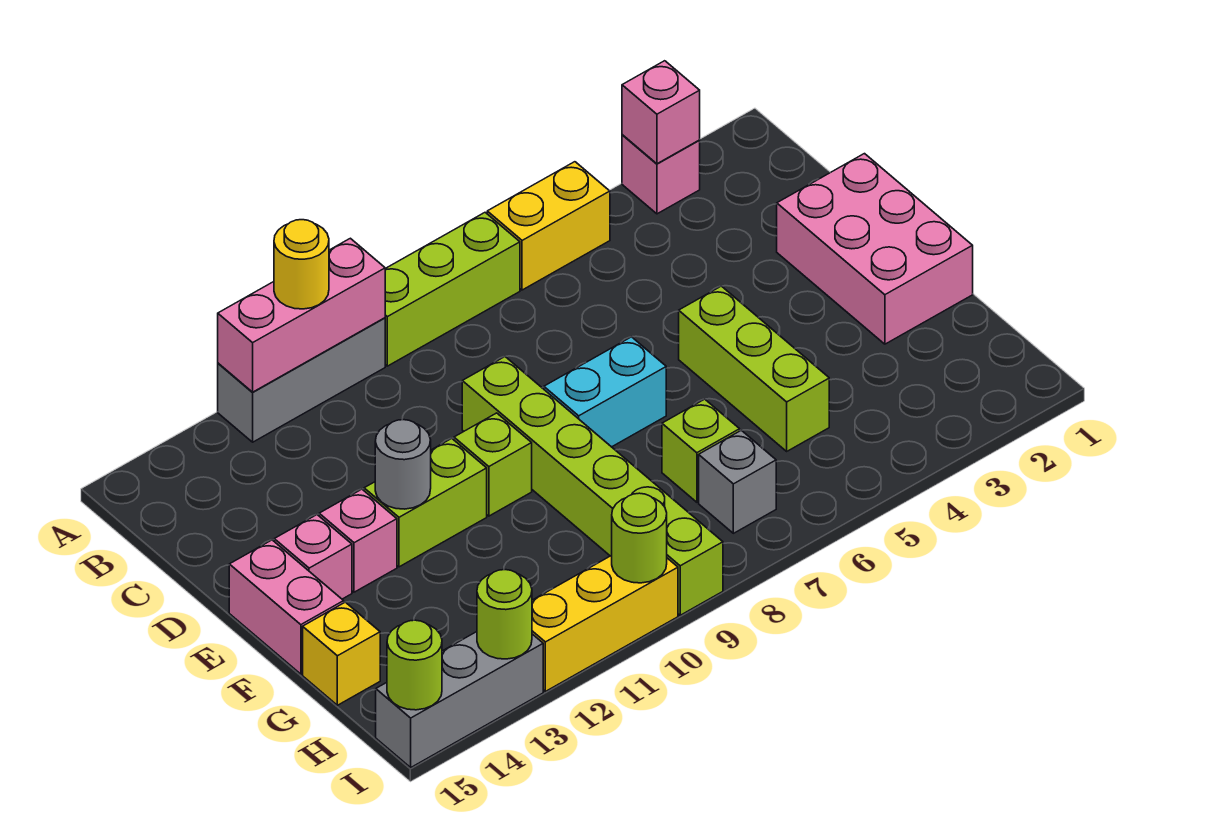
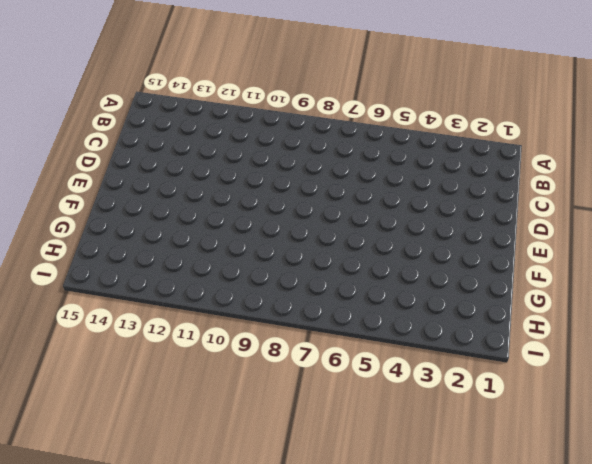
none -> pink 1x1 brick [622,135,700,214]
none -> yellow 1x2 brick [487,162,610,290]
none -> lime 1x3 brick [385,213,520,366]

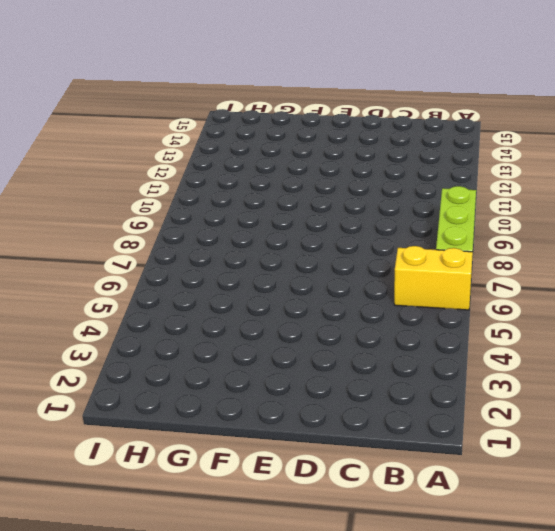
yellow 1x2 brick [394,246,473,310] -> yellow 1x2 brick turned to [487,162,610,290]
none -> pink 1x1 brick [622,135,700,214]
none -> grey 1x3 brick [218,318,385,442]
none -> pink 2x3 brick [777,154,973,344]

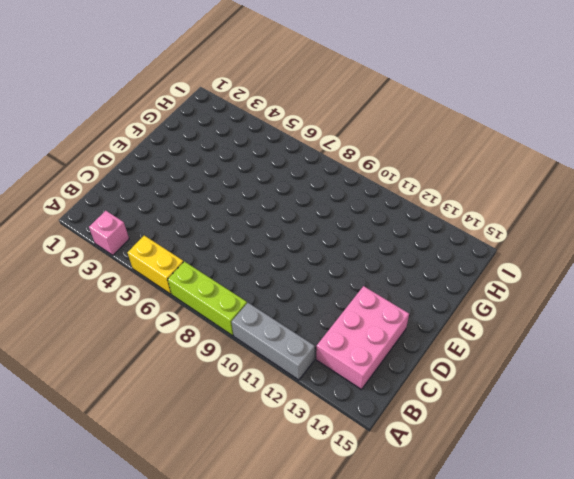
pink 2x3 brick [316,286,409,390] -> pink 2x3 brick moved to [777,154,973,344]
none -> lime 1x6 brick [462,357,723,615]
none -> lime 1x3 brick [679,286,829,451]
none -> cyan 1x2 brick [544,337,666,447]

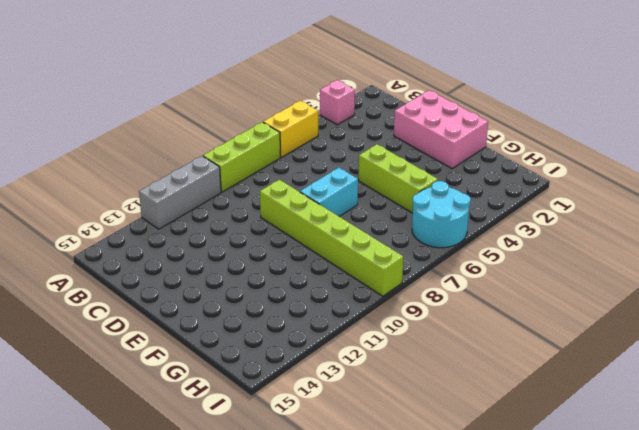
cyan 2x2 round brick [412,181,470,248] -> none
none -> lime 1x1 brick [454,413,532,516]
none -> lime 1x2 brick [364,438,487,567]
none -> pink 1x1 brick [319,489,397,592]

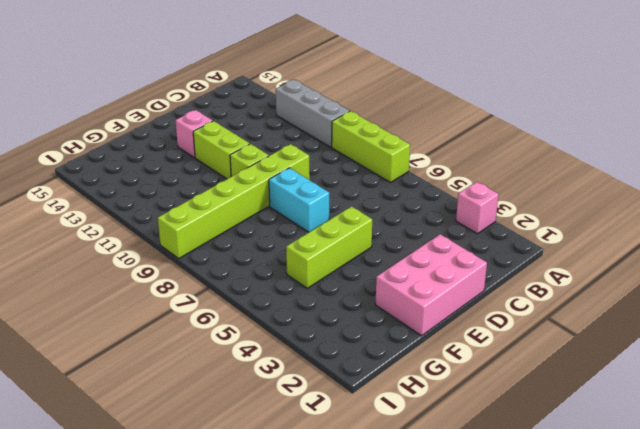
none -> yellow 1x2 brick [487,162,610,290]
none -> pink 1x1 brick [274,515,352,599]
none -> pink 1x2 brick [229,540,344,674]

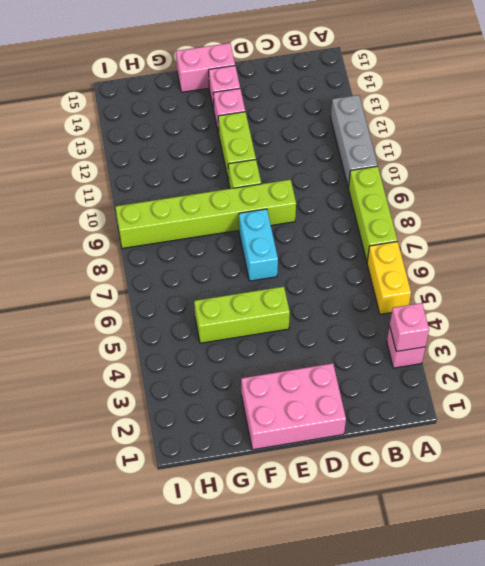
none -> lime 1x1 brick [662,399,740,502]
none -> yellow 1x1 brick [303,602,380,705]
none -> grey 1x1 brick [699,430,776,533]

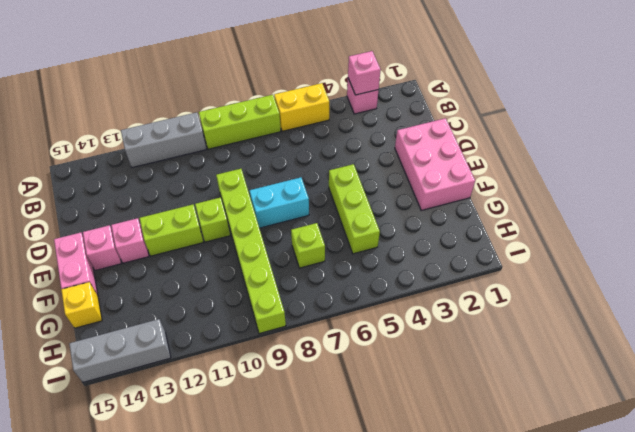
none -> grey 1x1 brick [699,430,776,533]
none -> yellow 1x3 brick [532,555,678,691]
none -> pink 1x3 brick [218,238,385,392]

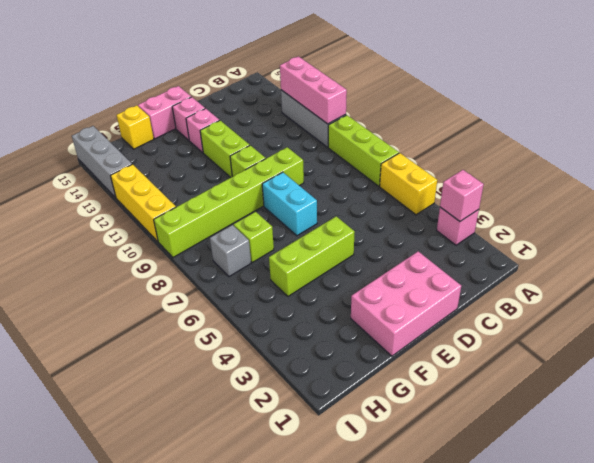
none -> grey 1x1 round brick [375,420,431,509]
none -> lime 1x1 round brick [612,493,667,583]
none -> lime 1x1 round brick [477,570,532,659]

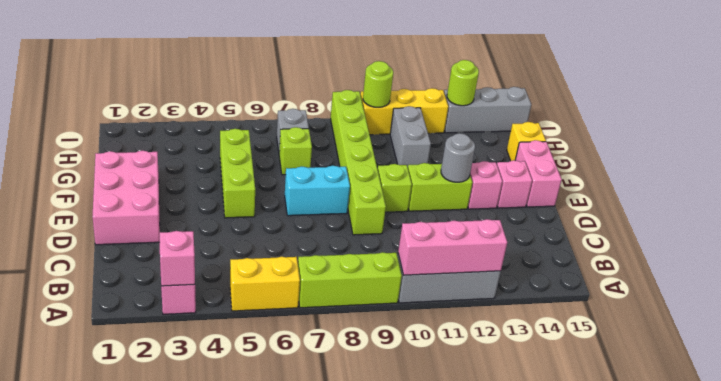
grey 1x2 brick [390,106,431,167] -> none
none -> lime 1x1 round brick [387,620,442,710]
none -> yellow 1x1 round brick [274,220,329,309]

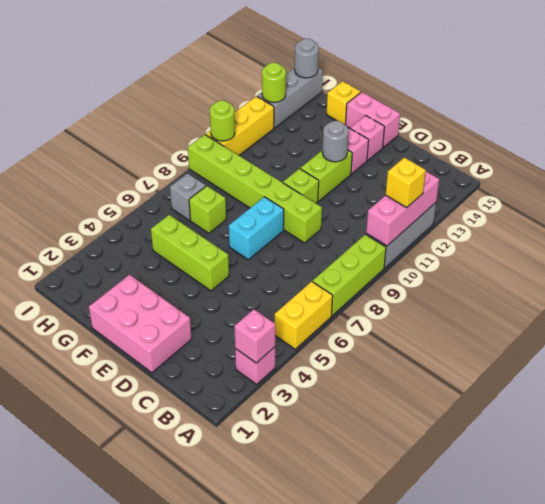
yellow 1x1 brick [386,157,426,208] -> yellow 1x1 round brick [274,220,329,309]
grey 1x1 round brick [295,39,319,78] -> lime 1x1 round brick [387,620,442,710]

